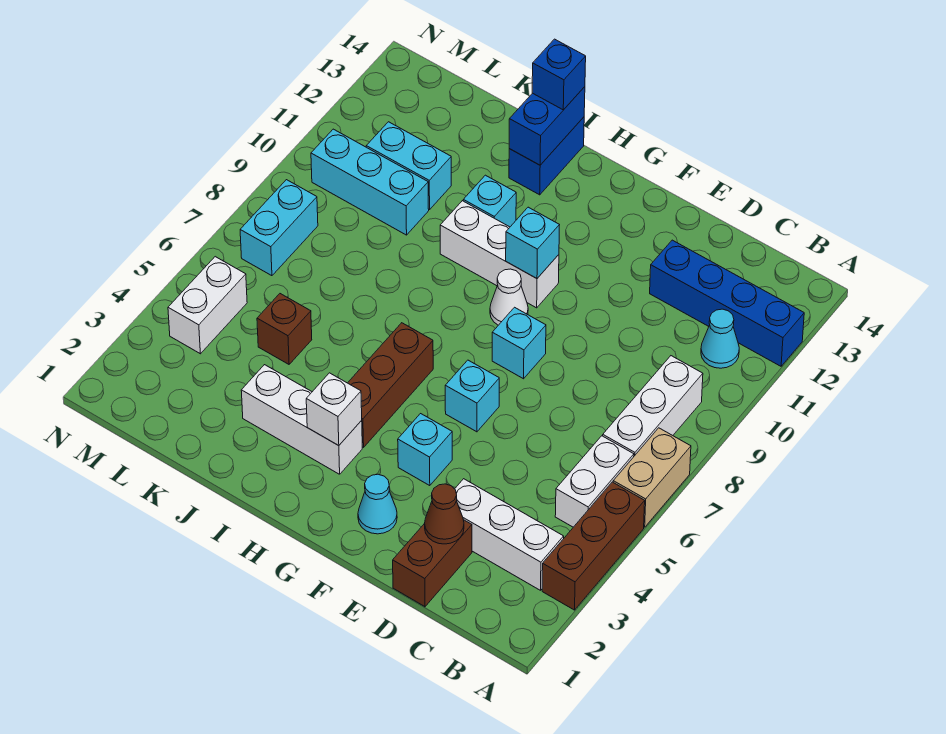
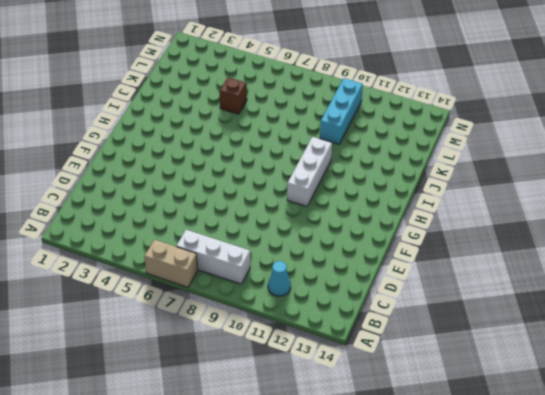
none -> brown 1x3 brick [542,482,645,610]
none -> blue 1x4 brick [650,240,804,366]
none -> white 1x3 brick [455,479,564,590]

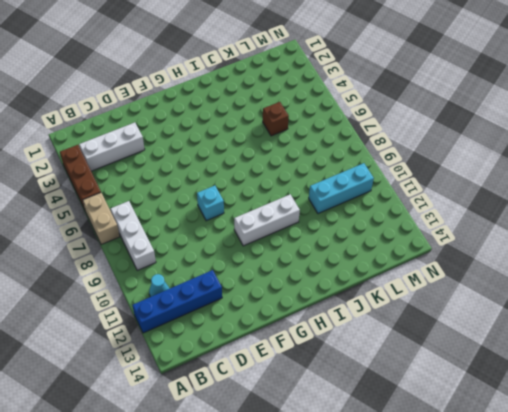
none -> white 1x2 brick [555,436,634,527]
none -> brown 1x2 brick [393,520,472,607]
none -> cyan 1x1 cone [358,474,397,534]

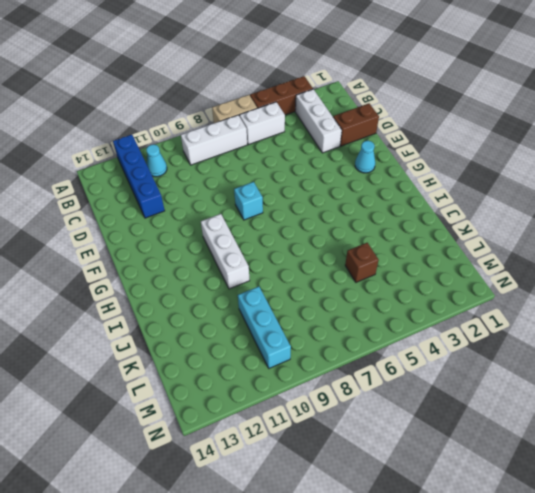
none -> cyan 1x1 brick [398,414,452,486]
none -> cyan 1x1 brick [445,360,499,432]
none -> white 1x1 cone [490,269,528,325]

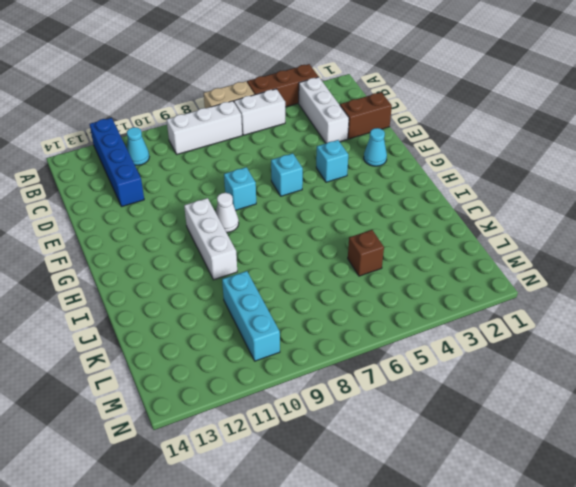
none -> white 1x3 brick [241,365,362,474]
none -> brown 1x3 brick [348,323,433,447]
none -> cyan 1x1 brick [463,175,516,227]

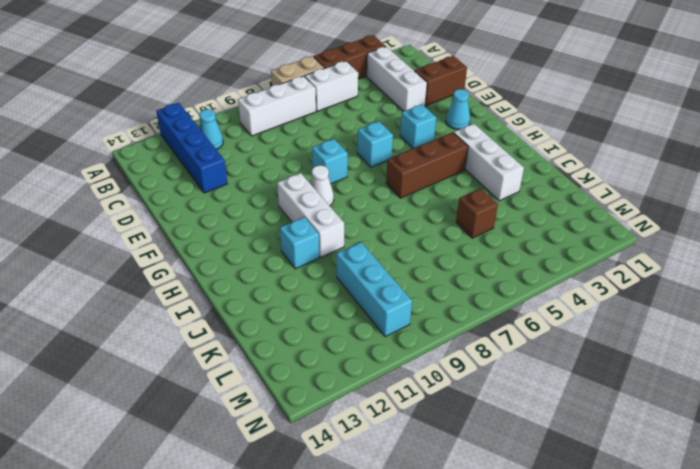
none -> blue 1x2 brick [509,117,584,195]
none -> cyan 1x2 brick [366,122,451,210]
none -> white 1x2 brick [168,257,247,354]

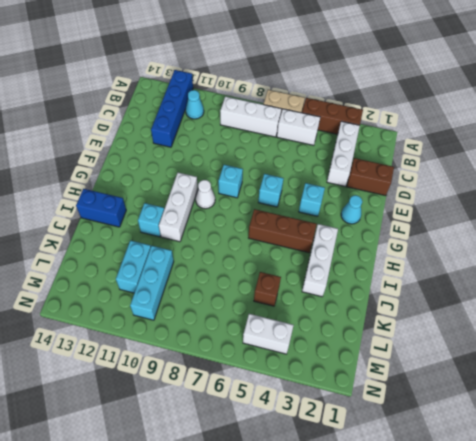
none -> cyan 1x2 brick [240,180,318,276]
none -> brown 1x1 cone [425,484,464,544]
none -> cyan 1x1 brick [506,207,559,278]

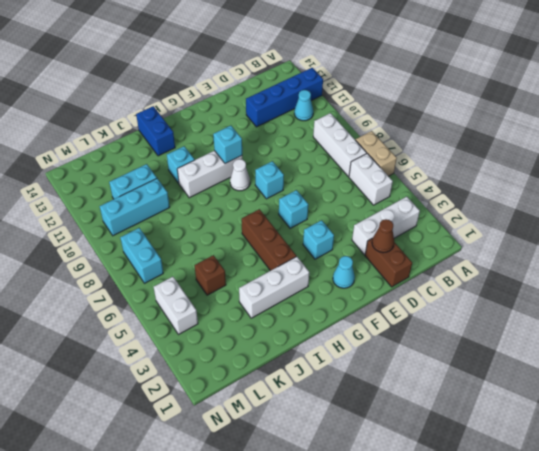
none -> brown 1x3 brick [542,482,645,610]
none -> white 1x1 brick [306,373,362,446]
none -> blue 1x2 brick [509,87,585,165]

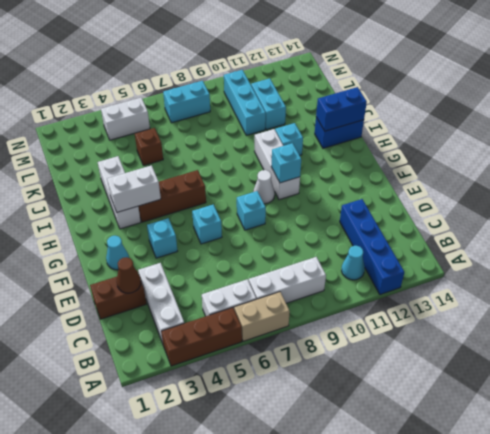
white 1x2 brick [107,165,161,212] -> white 1x1 brick [306,373,362,446]
none -> blue 1x1 brick [532,39,586,110]

